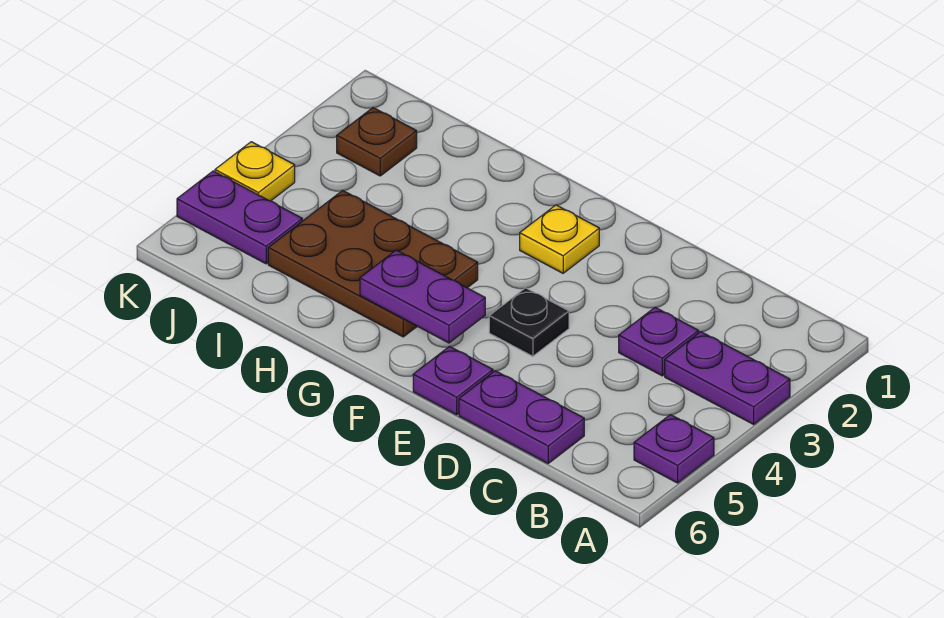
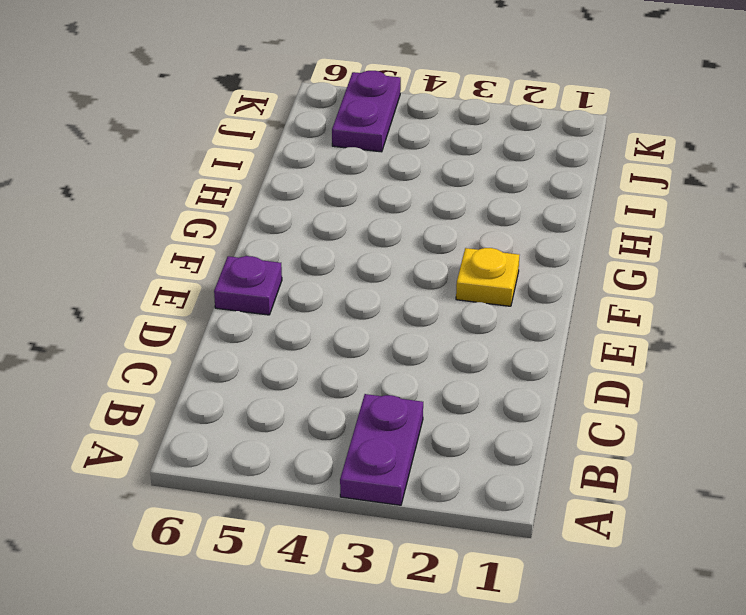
none -> purple 1x1 plate [634,415,714,483]
none -> purple 1x1 plate [619,307,699,376]
none -> purple 1x2 plate [459,371,584,463]

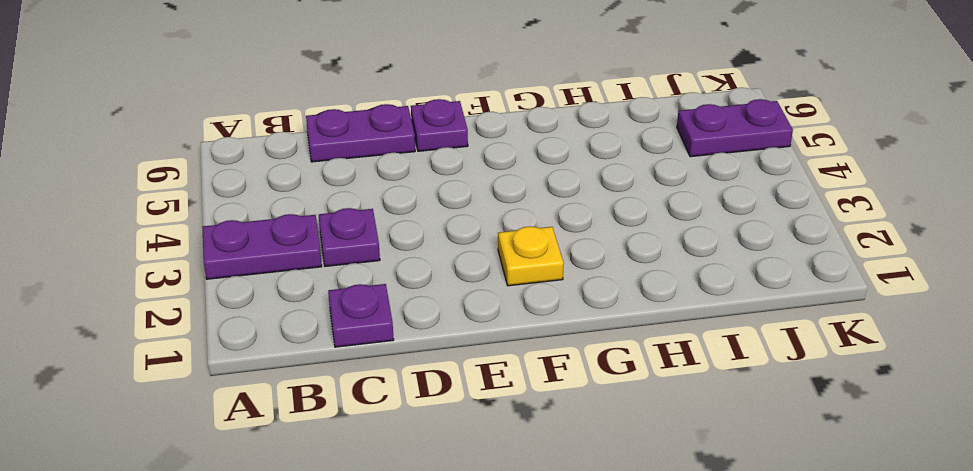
purple 1x1 plate [328,284,394,347] -> purple 1x1 plate moved to [634,415,714,483]
none -> black 1x1 plate [489,288,569,356]
none -> brown 2x3 plate [268,190,478,337]
none -> brown 1x1 plate [337,108,417,176]

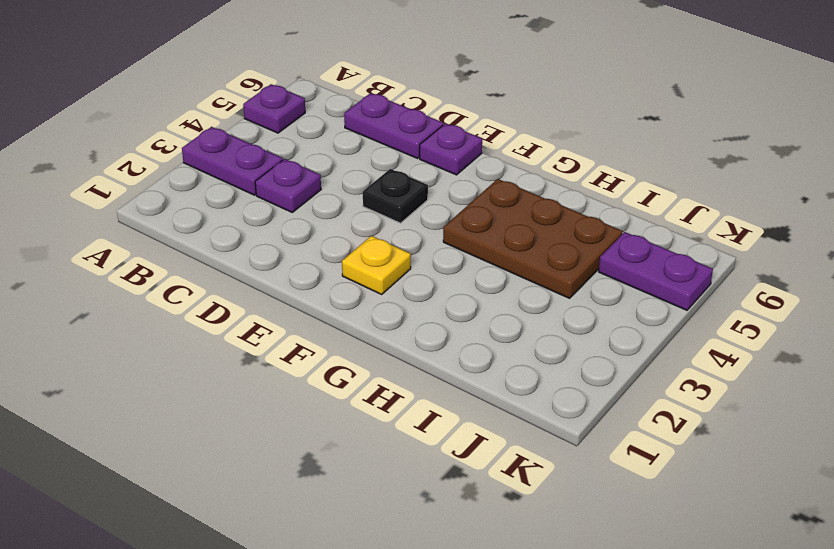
none -> brown 1x1 plate [337,108,417,176]
none -> yellow 1x1 plate [215,142,295,201]
none -> purple 1x2 plate [360,250,485,343]

